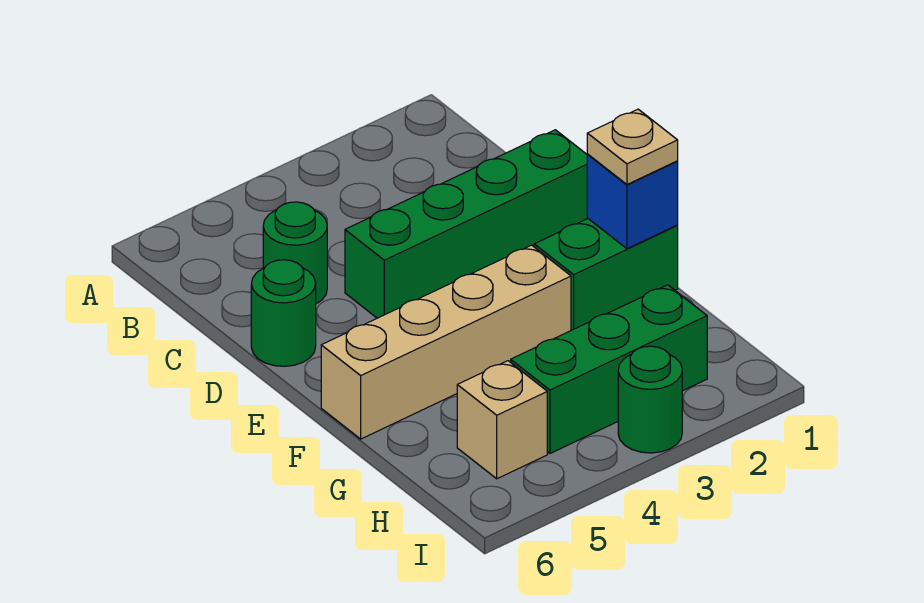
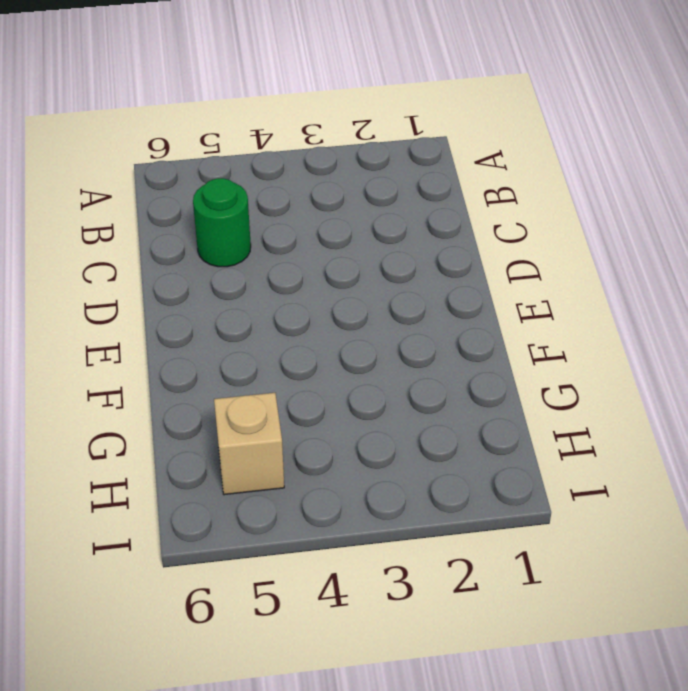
none -> green 1x4 brick [345,130,588,318]
none -> green 1x1 round brick [251,260,316,366]

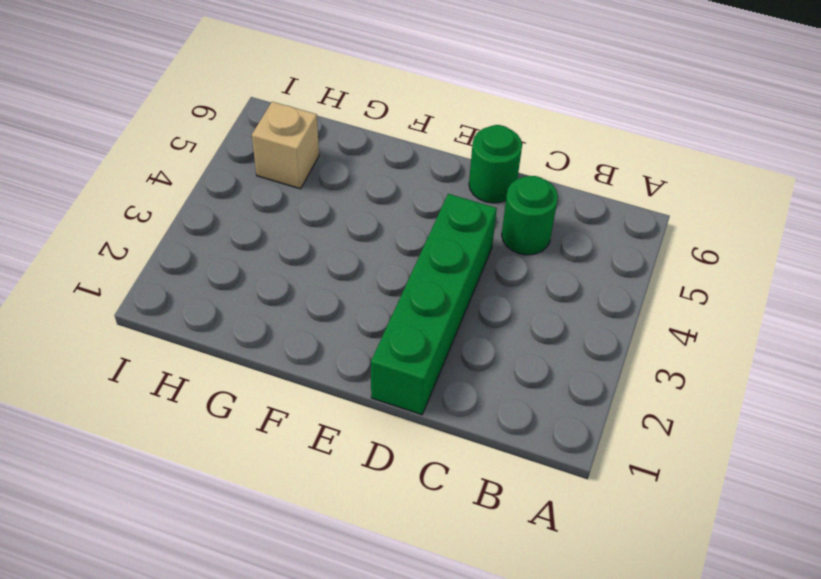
none -> green 1x2 brick [534,219,678,330]
none -> tan 1x4 brick [321,245,571,439]

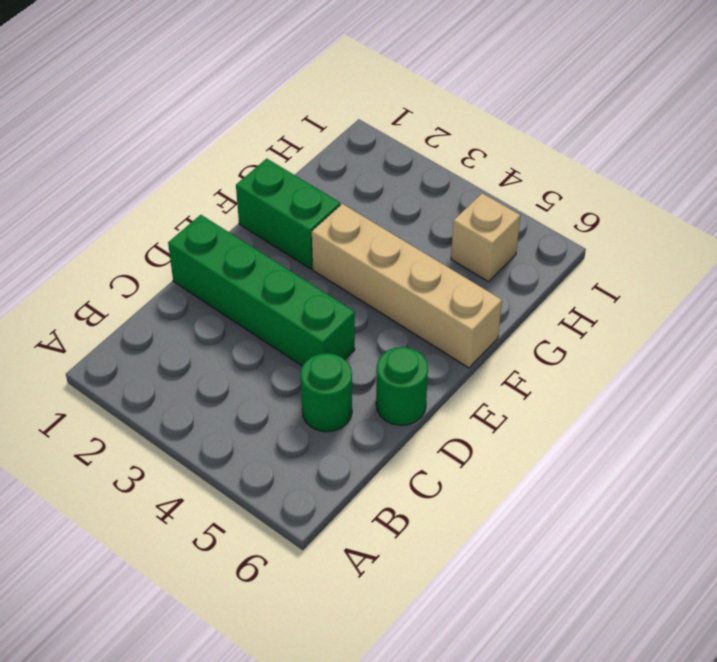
none -> green 1x3 brick [511,285,707,453]
none -> green 1x1 round brick [618,346,682,453]

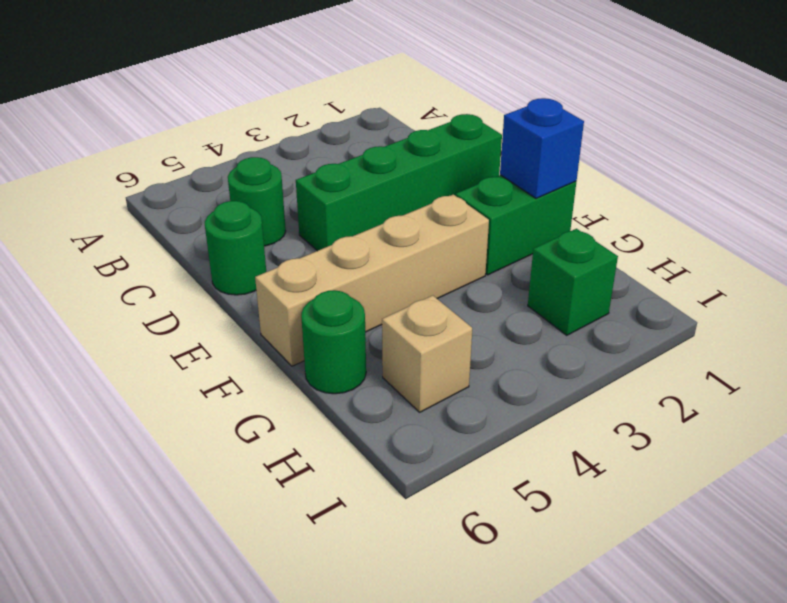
green 1x1 round brick [301,290,366,394] -> green 1x1 round brick moved to [618,346,682,453]
green 1x1 brick [528,229,618,335] -> green 1x3 brick [511,285,707,453]
none -> tan 1x1 plate [587,109,678,184]

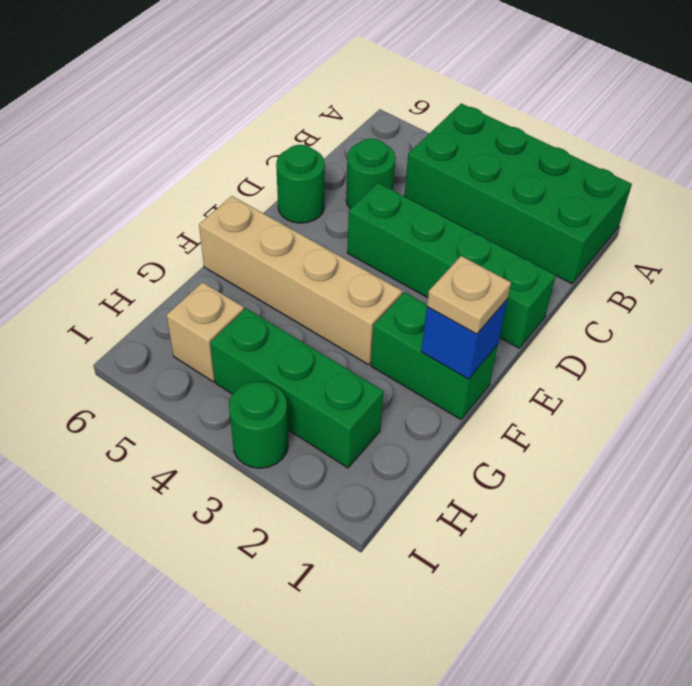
green 2x4 brick [405,103,632,284] -> none

